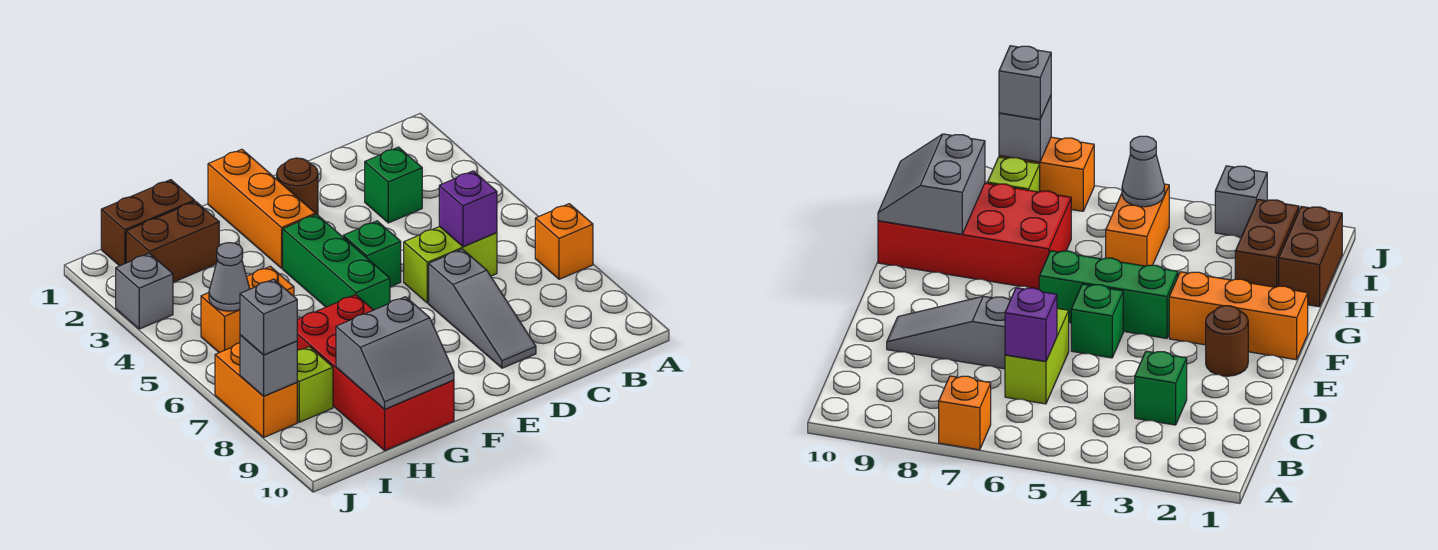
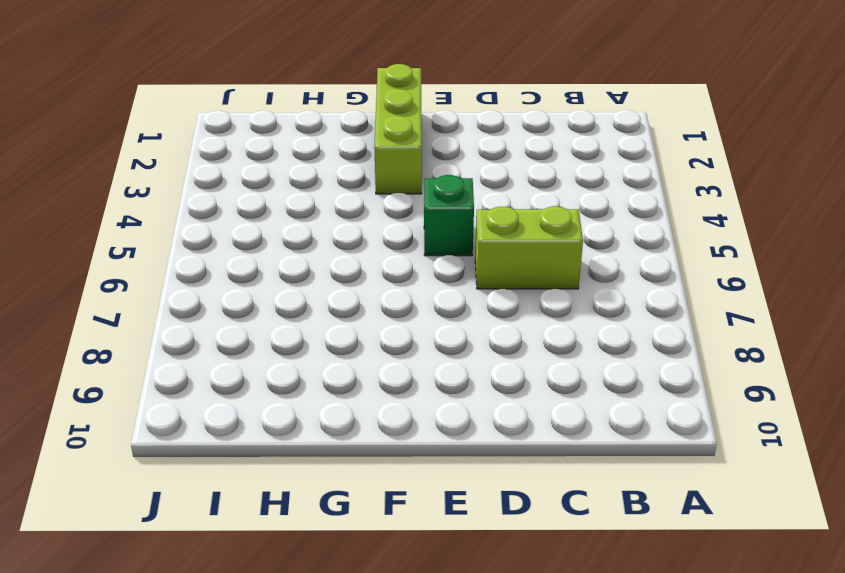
lime 1x3 brick [374,64,422,194] -> orange 1x3 brick [208,149,315,268]
none -> orange 1x1 brick [535,204,593,279]
none -> green 1x1 brick [365,147,422,223]
none -> grey 1x3 slope [429,249,536,368]

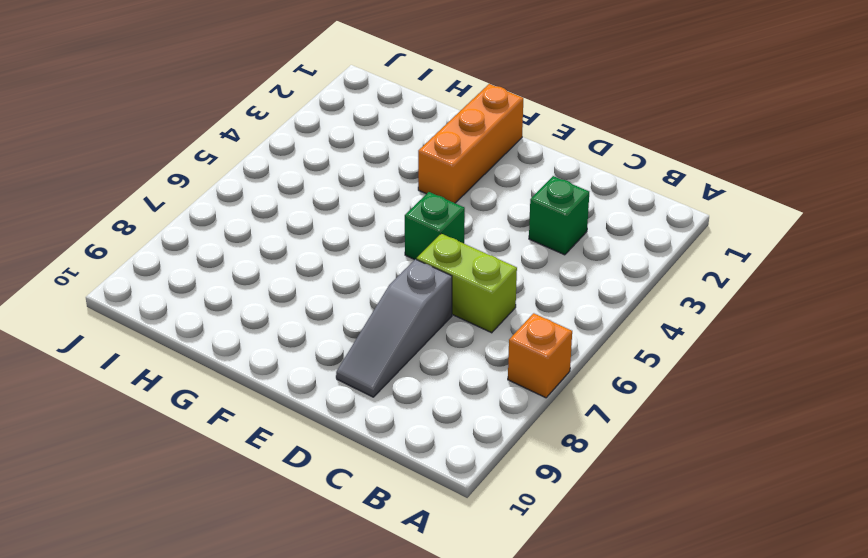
none -> brown 1x1 round brick [277,158,318,215]
none -> green 1x3 brick [283,214,390,310]
none -> red 2x4 brick [297,295,454,450]

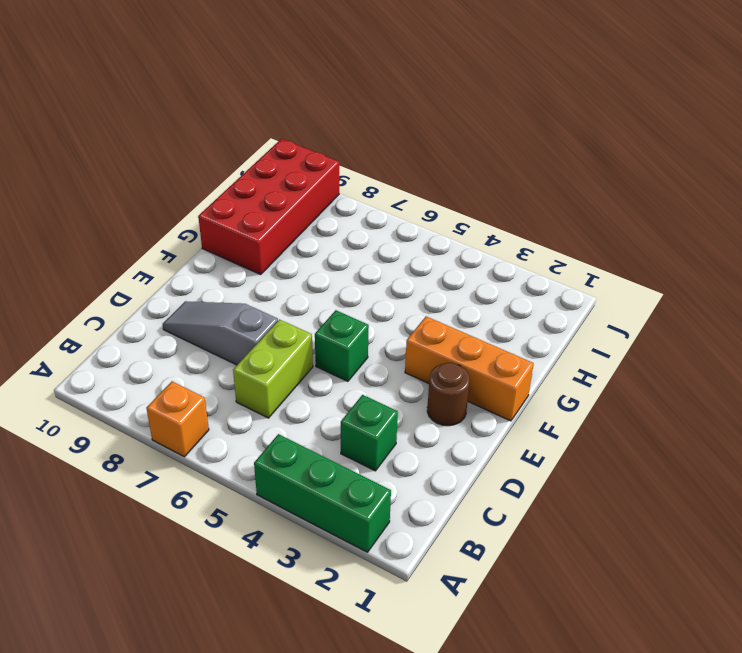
green 1x3 brick [254,434,391,552] -> green 1x3 brick moved to [283,214,390,310]
red 2x4 brick [198,139,339,274] -> red 2x4 brick turned to [297,295,454,450]
none -> brown 1x2 brick [101,180,195,266]
none -> brown 1x2 brick [126,201,219,282]
none -> orange 1x2 brick [201,266,294,353]

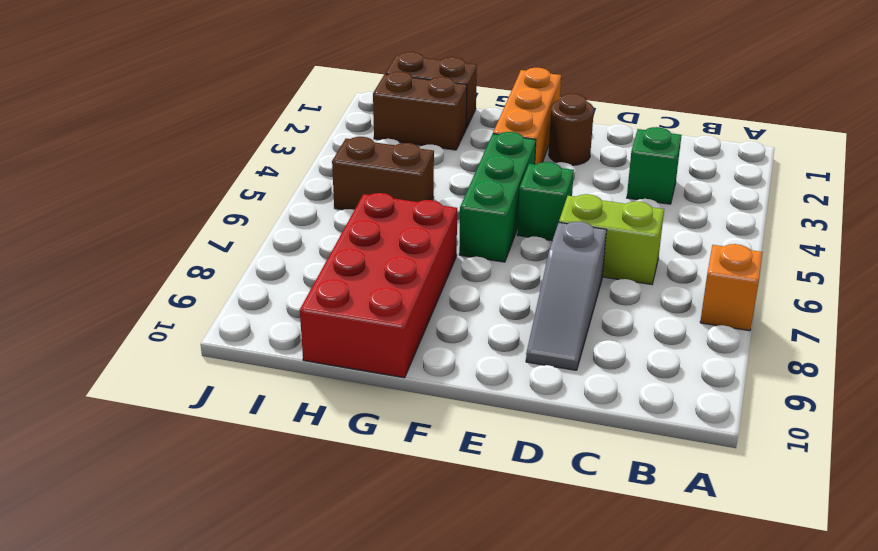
brown 1x2 brick [332,137,434,210] -> orange 1x2 brick [201,266,294,353]
none -> lime 1x1 brick [297,347,333,422]
none -> grey 1x1 brick [116,253,173,329]
none -> orange 1x2 brick [215,343,297,437]

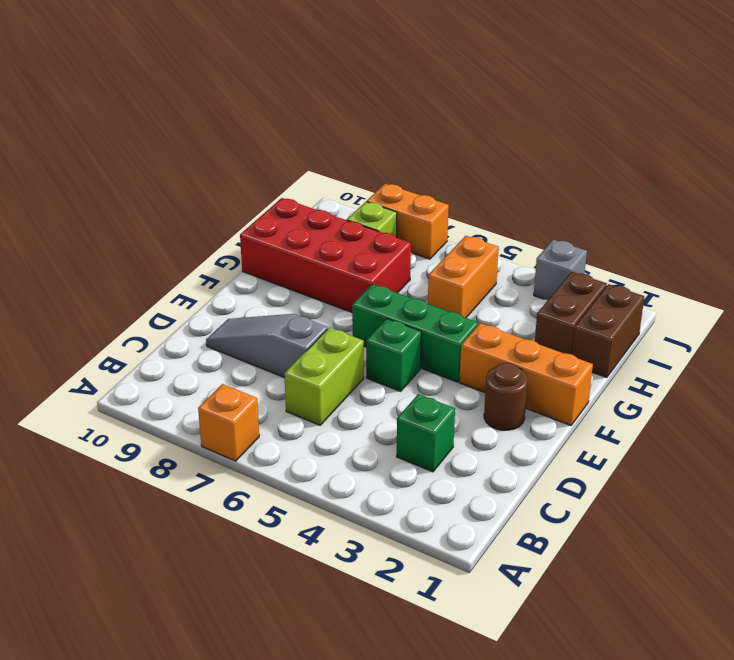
none -> purple 1x1 brick [439,171,497,247]
none -> grey 2x2 slope [336,297,454,409]
none -> grey 1x1 cone [209,243,250,311]

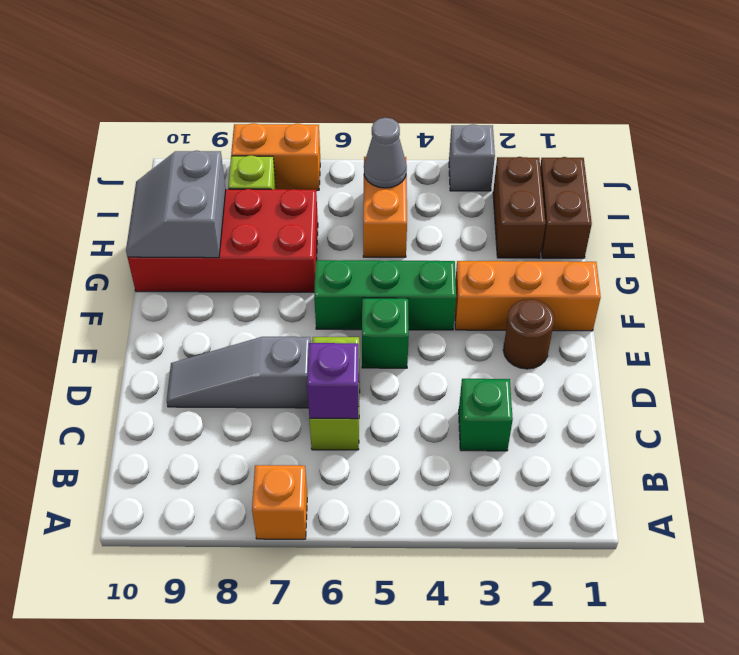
none -> grey 1x1 brick [240,335,297,396]
none -> grey 1x1 brick [240,279,297,355]

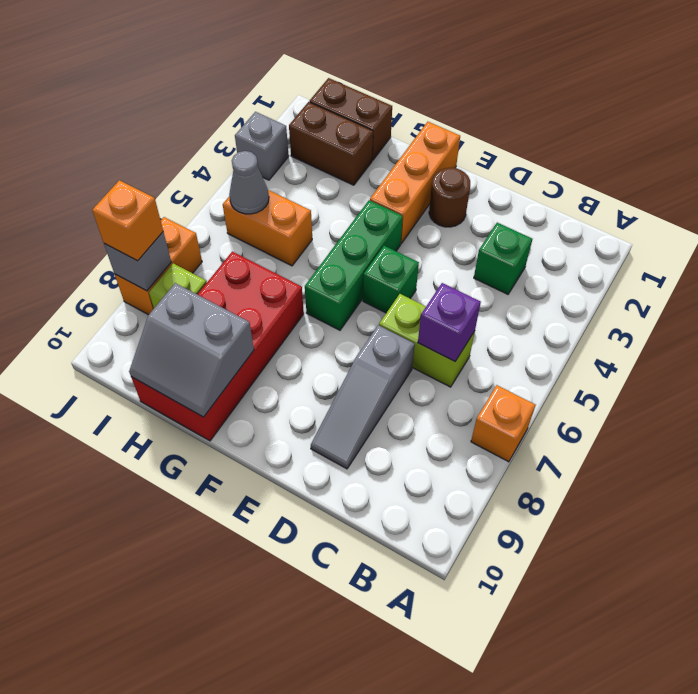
orange 1x1 brick [92,180,163,261] -> grey 1x1 brick [240,279,297,355]

